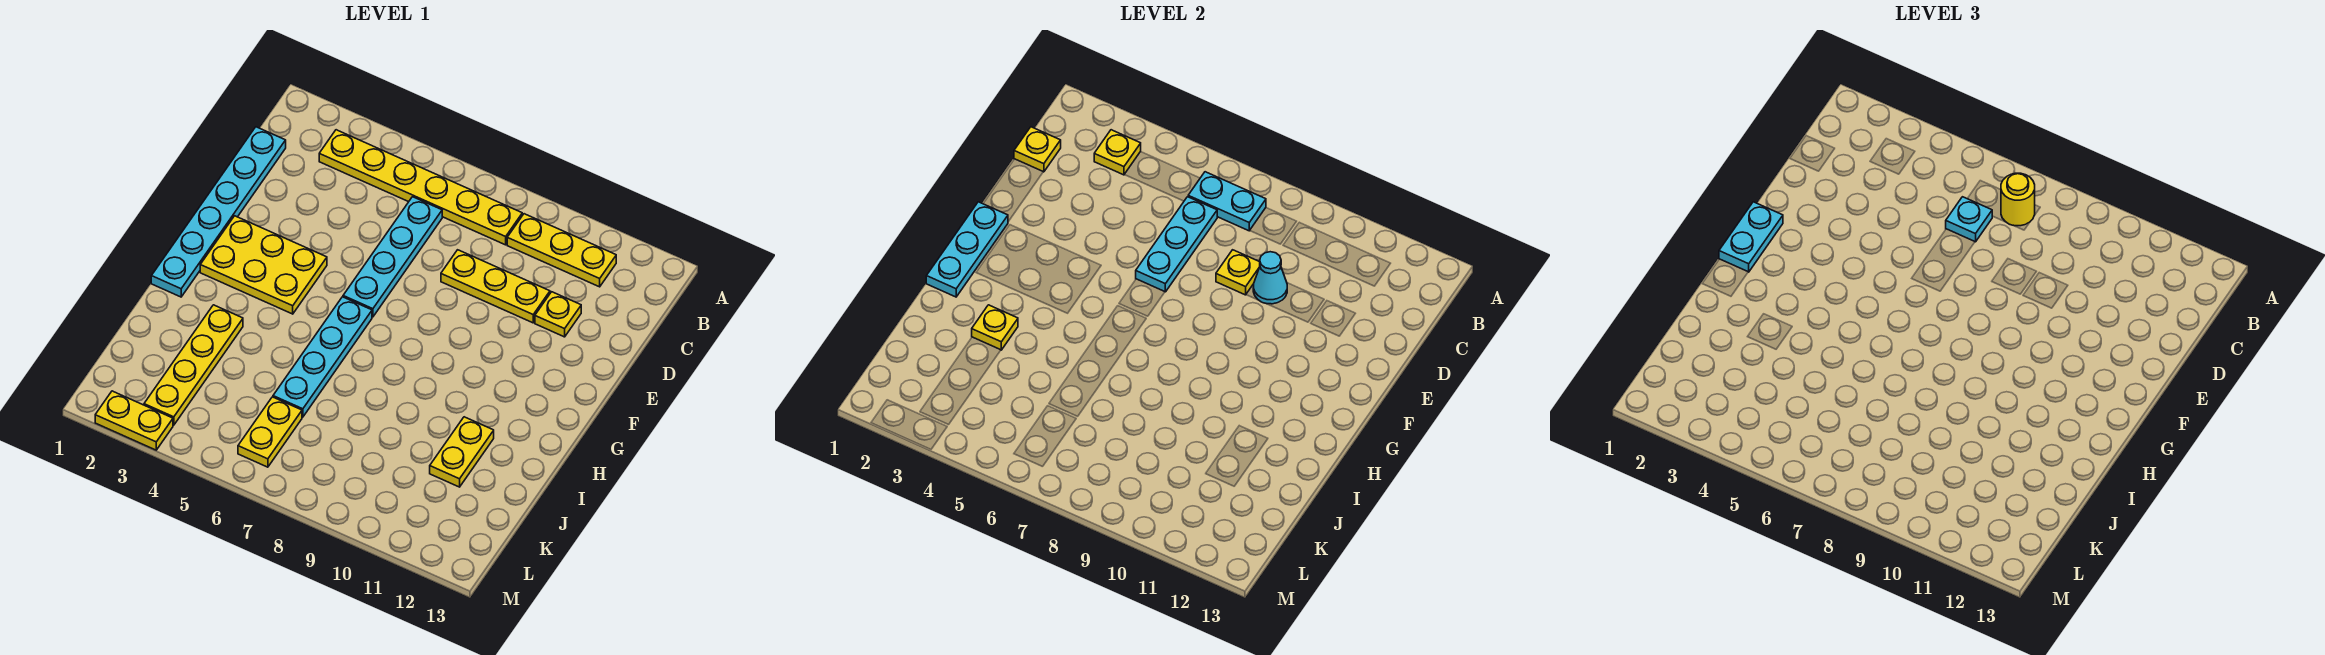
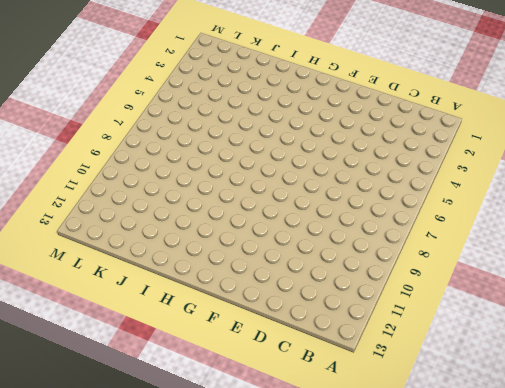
none -> yellow 1x6 plate [319,130,522,245]
none -> yellow 1x3 plate [507,214,616,287]
none -> cyan 1x6 plate [151,127,286,297]

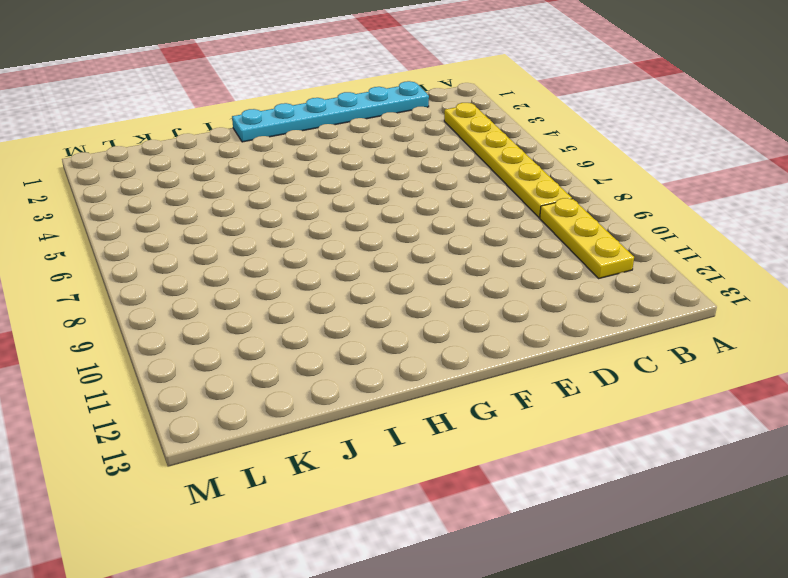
none -> cyan 1x4 plate [343,197,442,317]
none -> yellow 1x3 plate [441,250,550,323]
none -> yellow 1x1 plate [535,292,581,337]

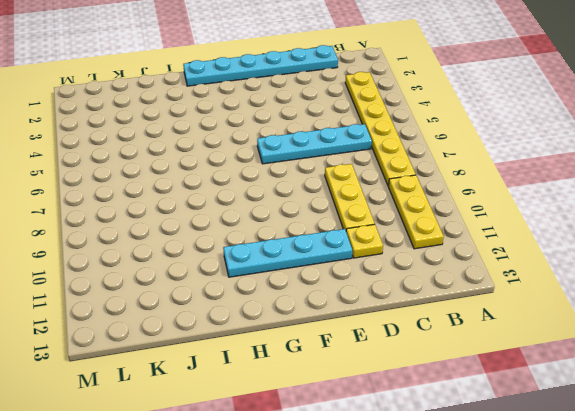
cyan 1x4 plate [223,229,352,277] -> cyan 1x4 plate moved to [273,297,372,417]
none -> yellow 2x3 plate [200,216,327,314]
none -> yellow 1x4 plate [144,305,243,425]
none -> yellow 1x2 plate [430,417,494,487]

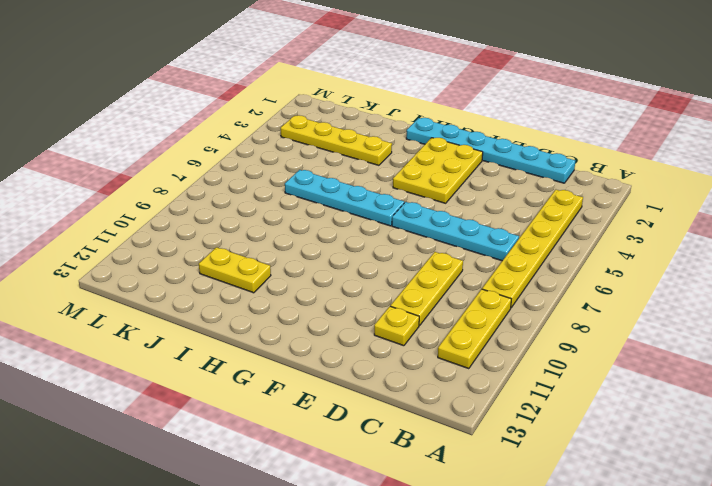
none -> yellow 1x2 plate [238,397,302,467]
none -> yellow 1x2 plate [95,391,173,450]
none -> yellow 1x1 plate [1094,130,1141,175]

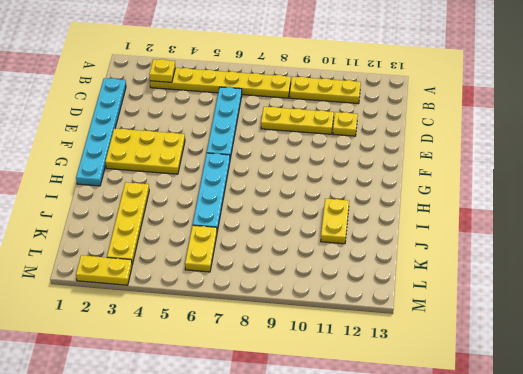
none -> cyan 1x2 plate [1188,172,1266,231]
none -> yellow 1x1 plate [1014,127,1061,172]
none -> cyan 1x3 plate [1136,197,1217,292]

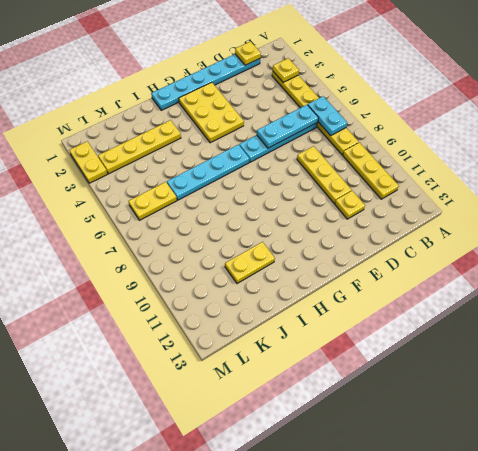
none -> yellow 1x1 plate [1216,250,1260,295]
none -> cyan 1x1 cone [1253,252,1287,304]
none -> cyan 1x3 plate [926,202,1008,297]

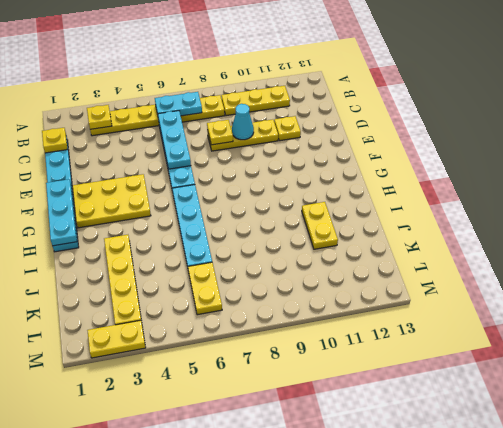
none -> yellow 1x1 plate [972,305,1018,350]
none -> yellow 1x1 round brick [2001,173,2035,226]
none -> cyan 1x1 plate [1946,197,1992,242]

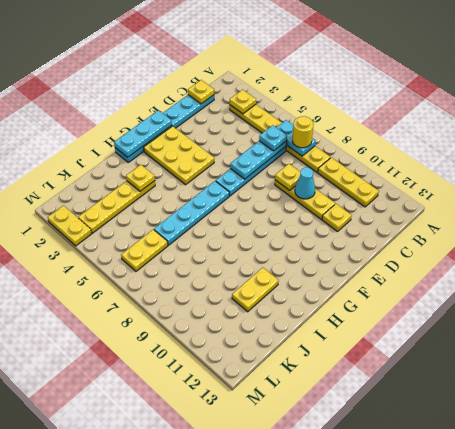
none -> cyan 1x2 plate [1719,202,1783,272]

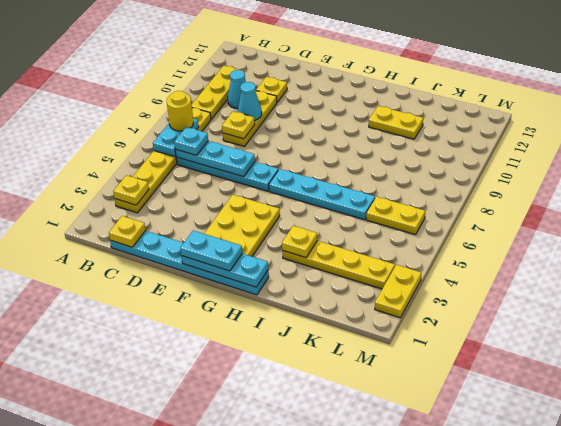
cyan 1x1 cone [228,70,246,109] -> none

